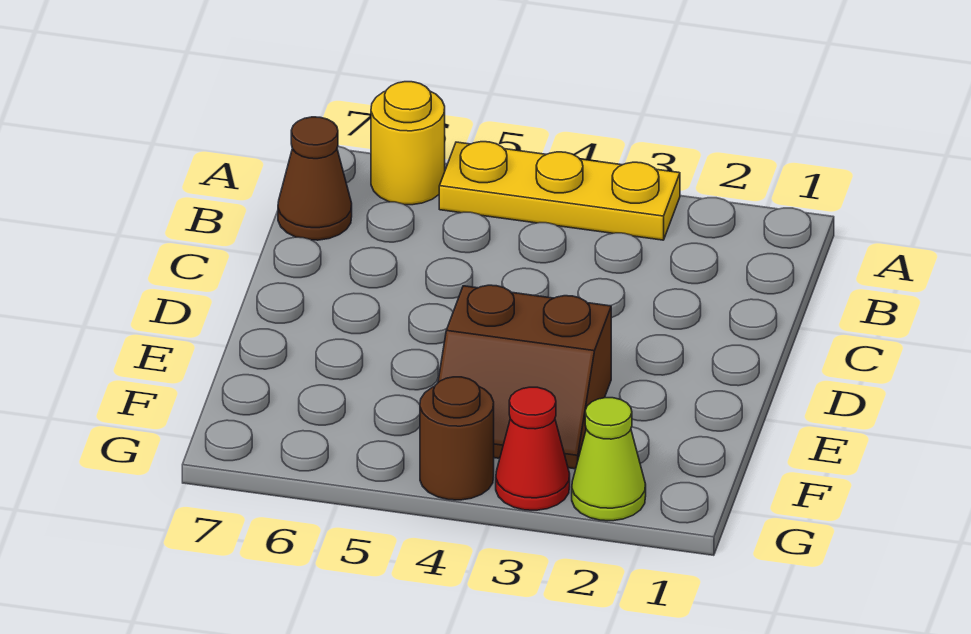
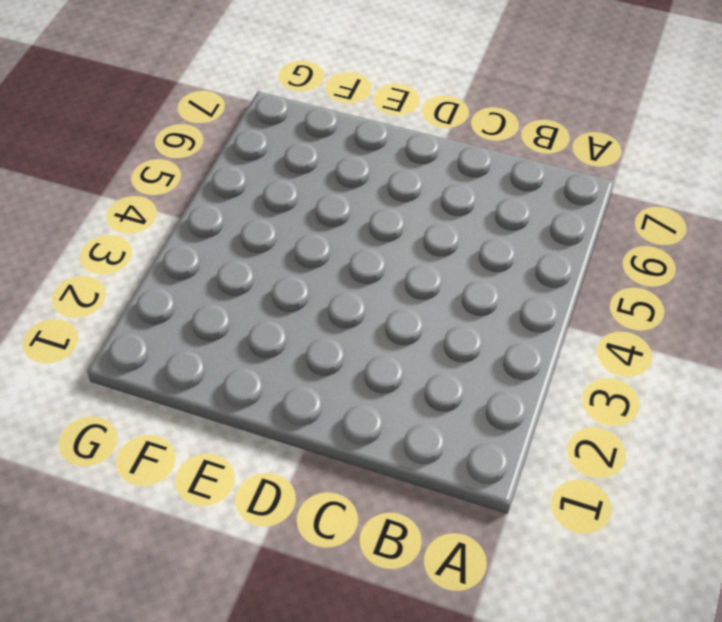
none -> yellow 1x3 plate [439,142,680,240]
none -> yellow 1x1 round brick [371,82,445,205]

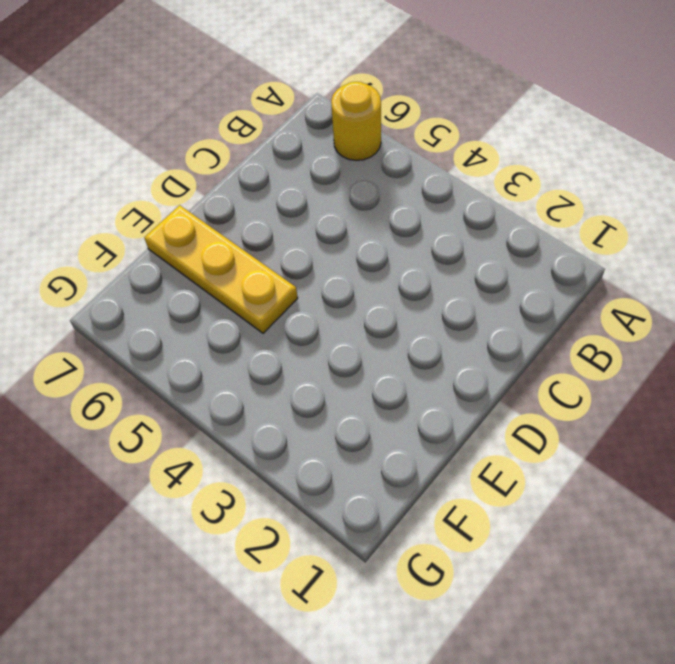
yellow 1x3 plate [144,205,298,333] -> yellow 1x3 plate moved to [439,142,680,240]
none -> brown 1x1 cone [278,117,352,240]
none -> brown 2x2 slope [438,285,611,469]

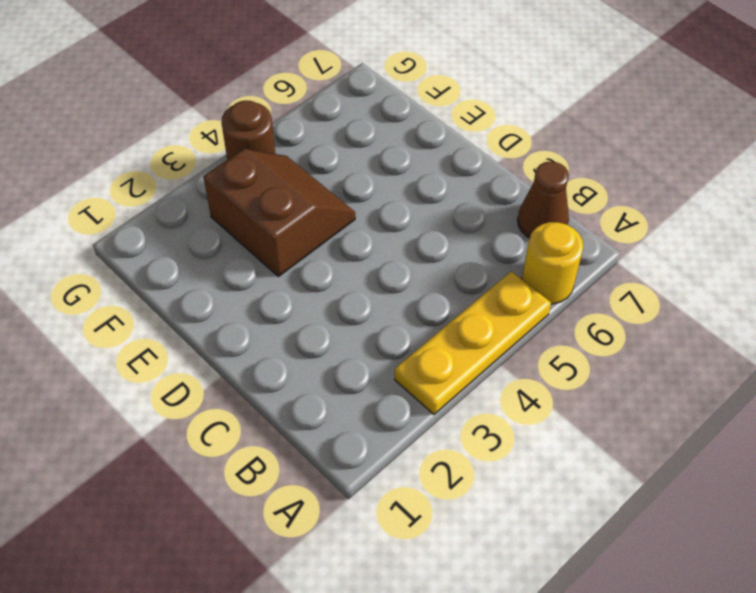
brown 2x2 slope [204,149,355,277] -> brown 2x2 slope turned to [438,285,611,469]
none -> lime 1x1 cone [572,398,646,521]
none -> red 1x1 cone [496,387,570,510]

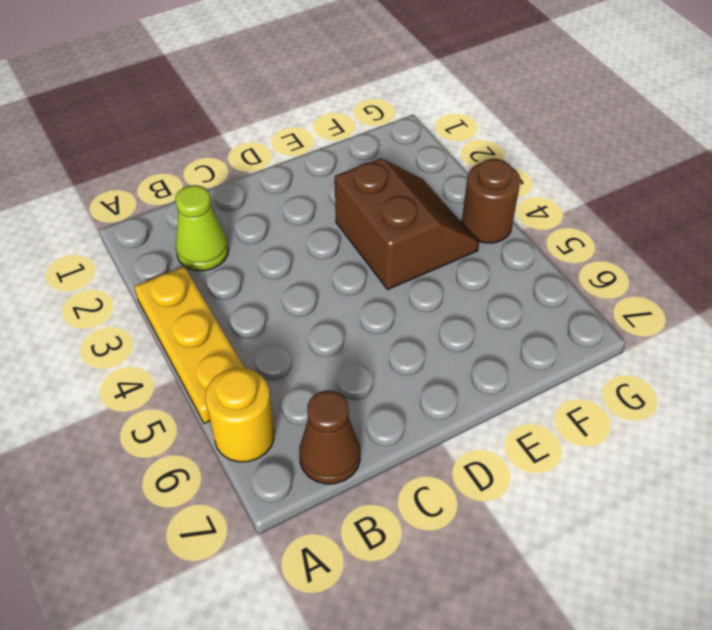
lime 1x1 cone [175,185,229,271] -> lime 1x1 cone moved to [572,398,646,521]
none -> red 1x1 cone [496,387,570,510]

